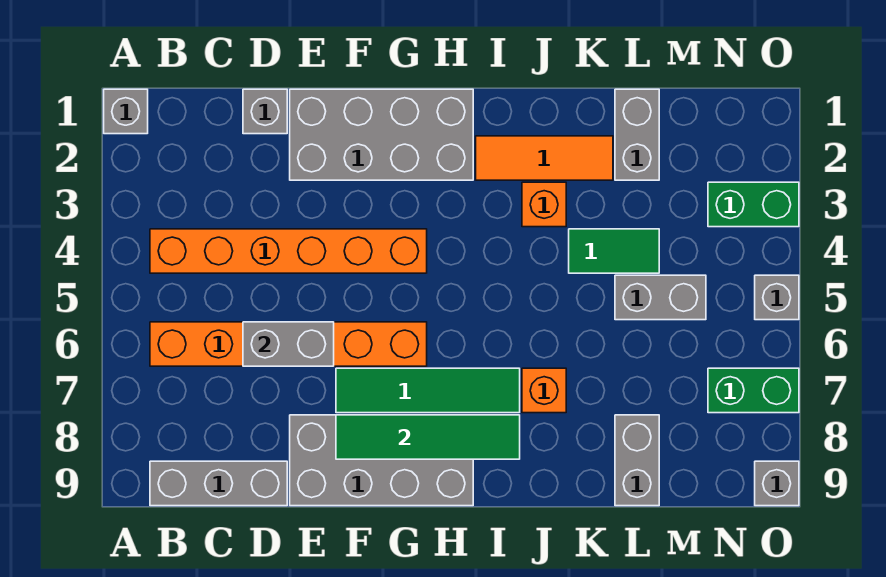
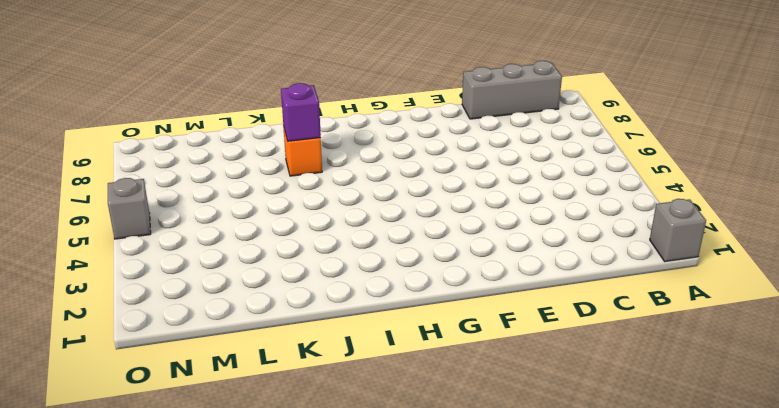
purple 1x1 brick [281,83,321,141] -> none
none -> orange 1x6 brick [150,229,427,273]
none -> orange 1x6 brick [150,322,427,366]
none -> grey 1x1 brick [243,89,287,134]

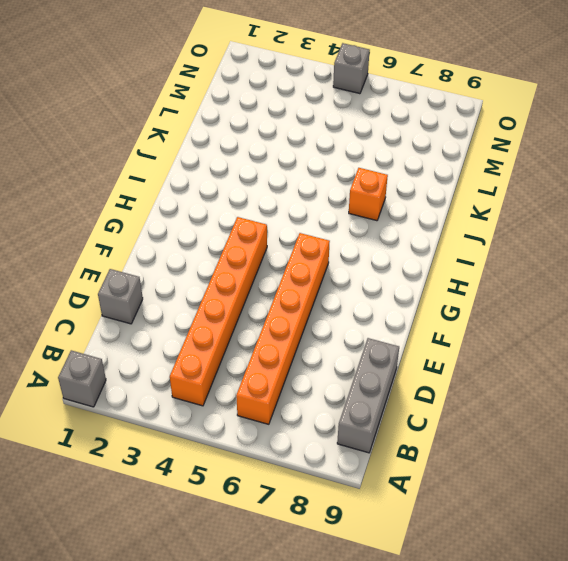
none -> grey 2x4 brick [290,89,473,180]
none -> grey 2x4 brick [290,415,473,506]
none -> green 1x4 tile [336,368,520,413]

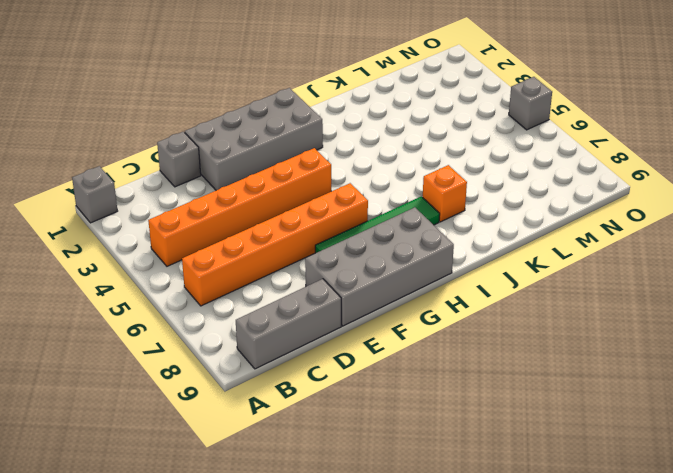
none -> orange 1x3 tile [476,136,613,180]
none -> orange 1x1 brick [522,182,566,227]
none -> green 1x2 tile [569,229,659,273]

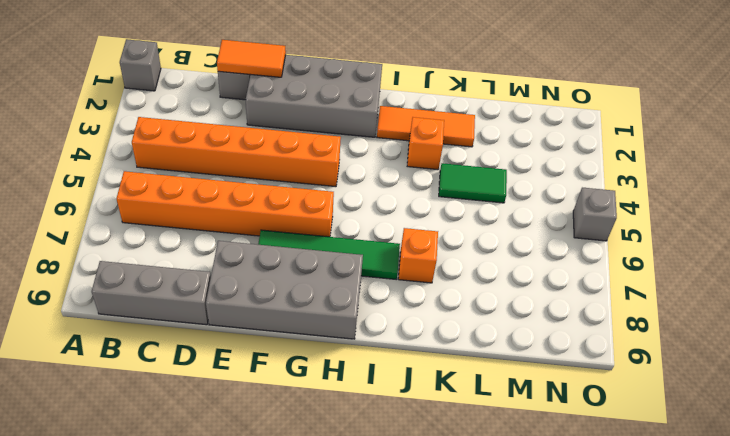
orange 1x2 tile [217,40,286,77] -> none
none -> grey 1x2 brick [615,89,659,180]
none -> grey 1x2 brick [615,275,706,320]
none -> grey 1x2 brick [615,415,659,506]

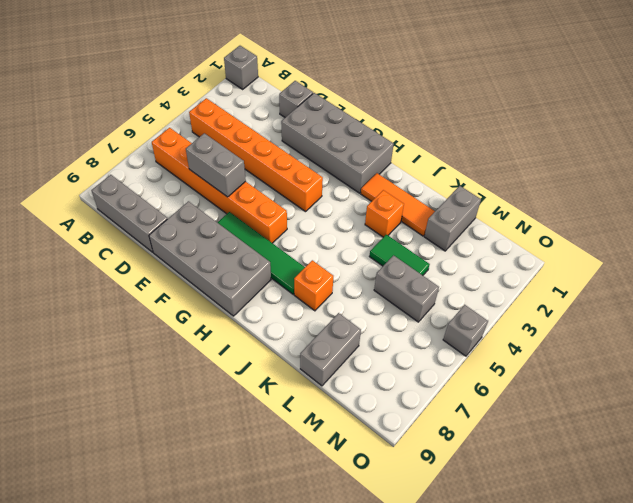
none -> green 1x2 brick [708,182,799,227]
none -> green 1x2 brick [708,368,799,413]
none -> grey 1x1 brick [755,461,799,506]

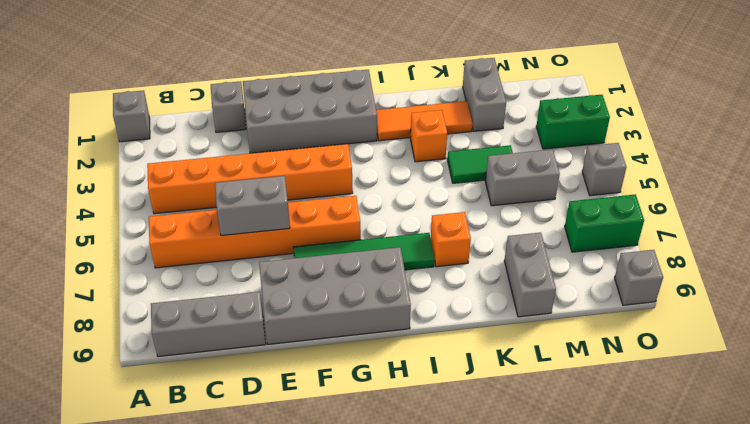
none -> green 1x4 tile [336,415,520,459]

